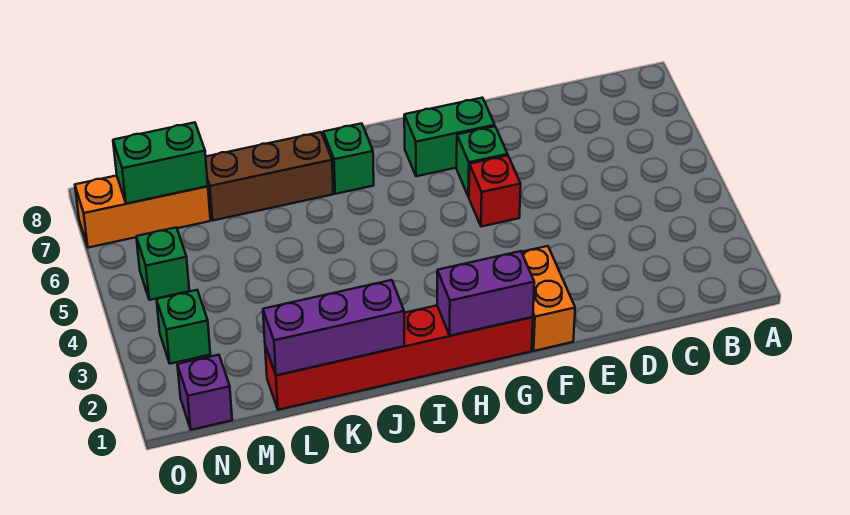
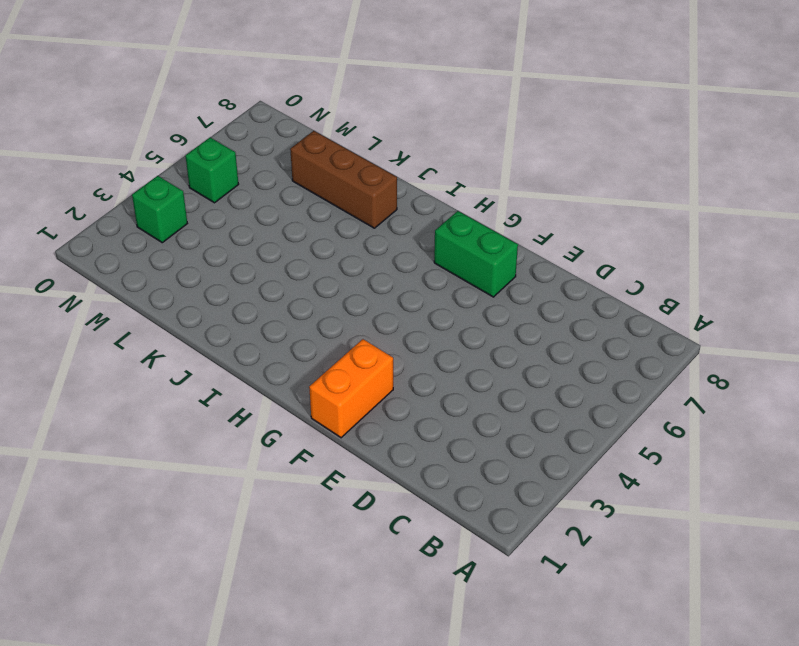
none -> red 1x1 brick [469,155,521,227]
none -> green 1x1 brick [457,126,508,197]
none -> red 1x6 brick [265,306,533,410]

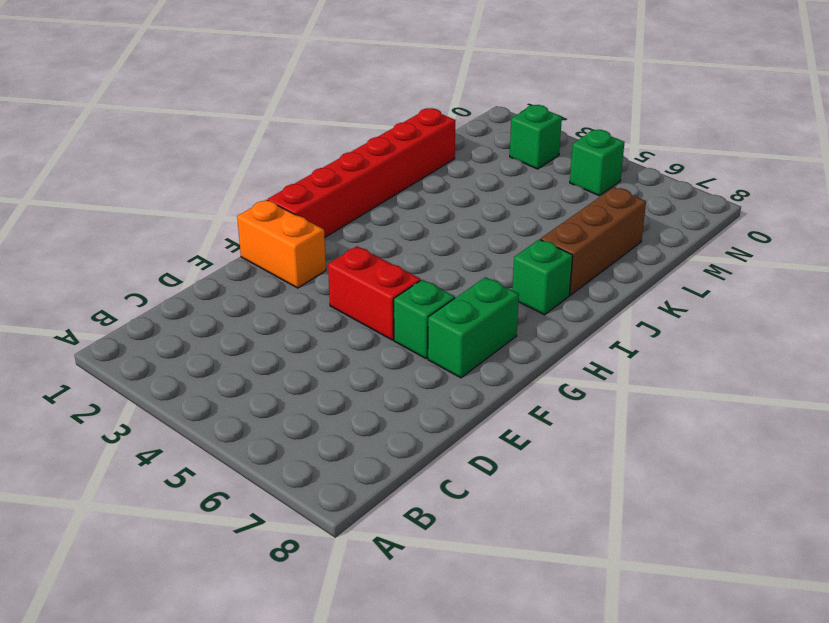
red 1x2 brick [328,246,421,340] -> red 1x1 brick [469,155,521,227]
none -> orange 1x3 brick [75,176,210,248]
none -> purple 1x1 brick [177,355,232,430]
none -> purple 1x2 brick [437,251,534,336]

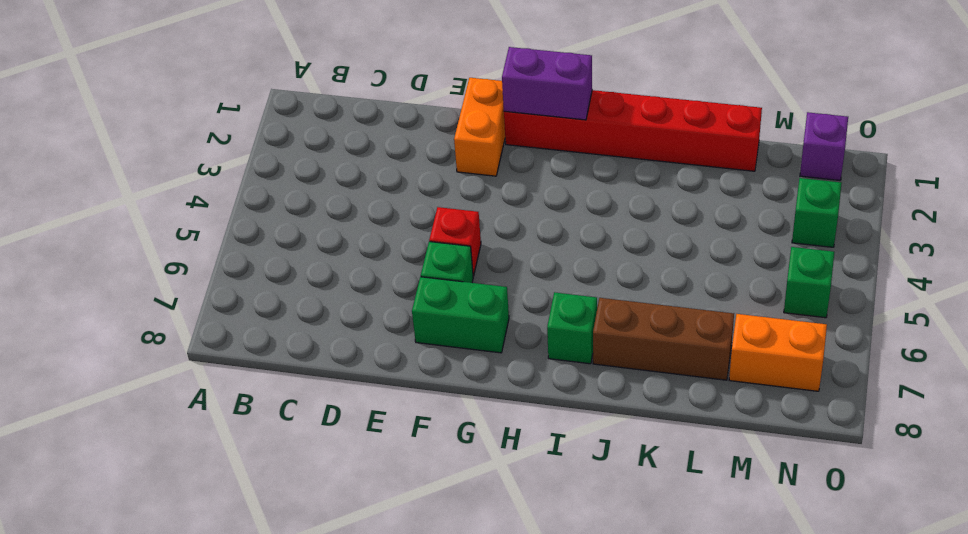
orange 1x2 brick [729,314,827,391] -> orange 1x3 brick [75,176,210,248]
none -> purple 1x3 brick [263,280,404,375]
none -> green 1x2 brick [113,122,208,204]

